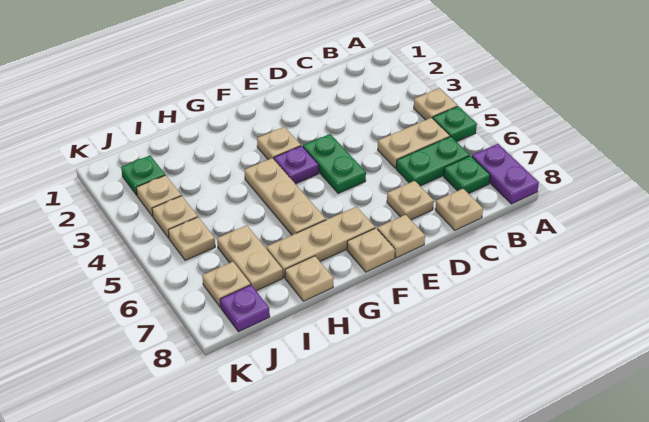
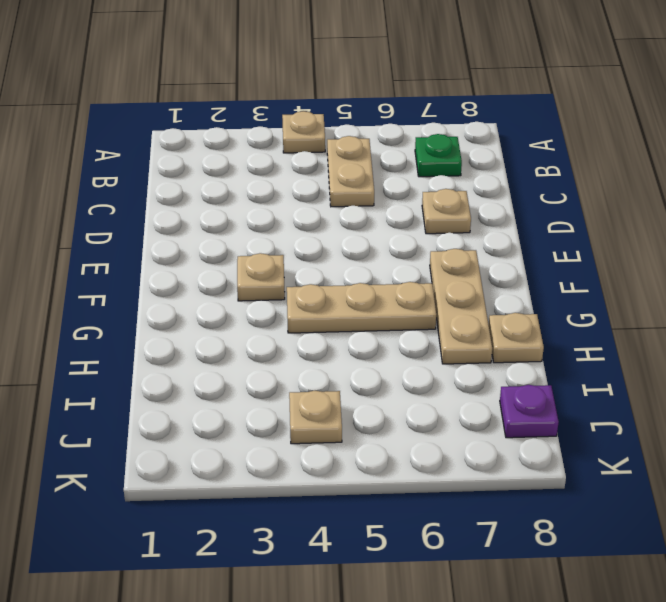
none -> green 1x1 plate [433,106,477,142]
none -> purple 1x2 plate [472,144,539,204]
none -> green 1x2 plate [396,136,470,186]

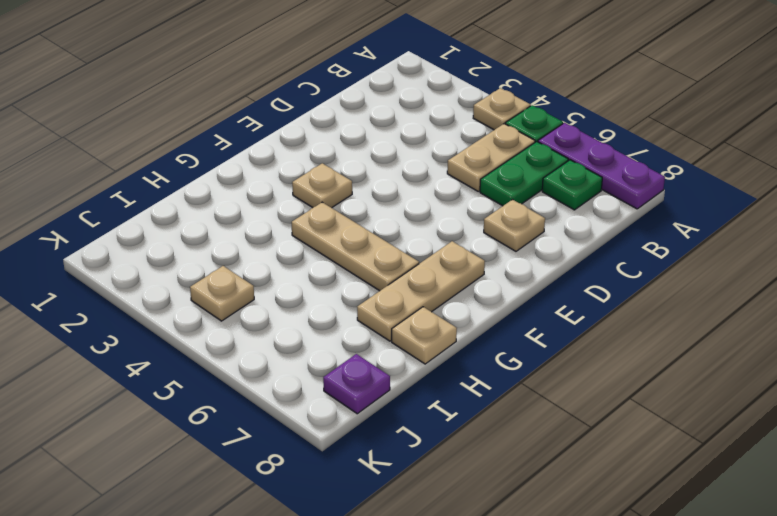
purple 1x3 plate [538,123,665,209] -> purple 1x2 plate [472,144,539,204]
none -> tan 1x1 plate [435,189,483,230]
none -> green 1x2 plate [303,134,366,193]
none -> tan 1x1 plate [377,215,425,258]

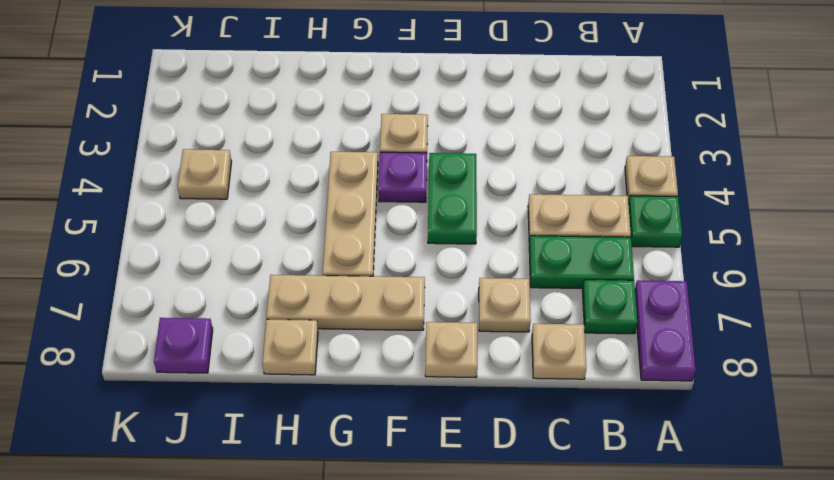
none -> tan 1x1 plate [347,228,395,272]
none -> tan 1x2 plate [217,225,283,291]
none -> green 1x1 plate [121,156,165,195]

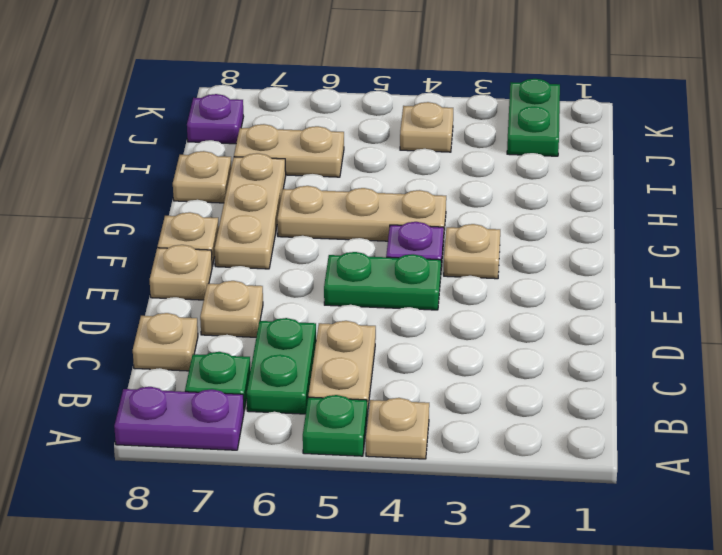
green 1x2 plate [507,79,560,156] -> green 1x1 plate [121,156,165,195]
none -> tan 1x1 plate [136,175,181,217]
none -> tan 1x1 plate [168,217,215,260]
none -> tan 1x1 plate [202,262,251,307]

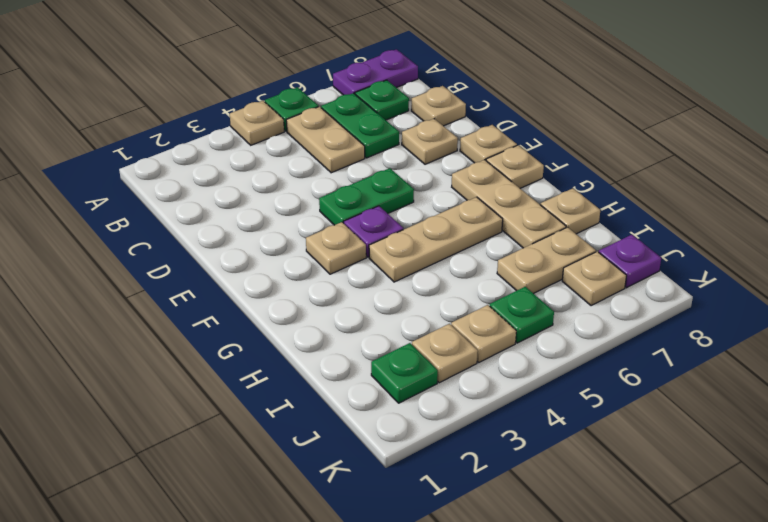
green 1x1 plate [490,287,554,343] -> tan 1x1 plate [168,217,215,260]

